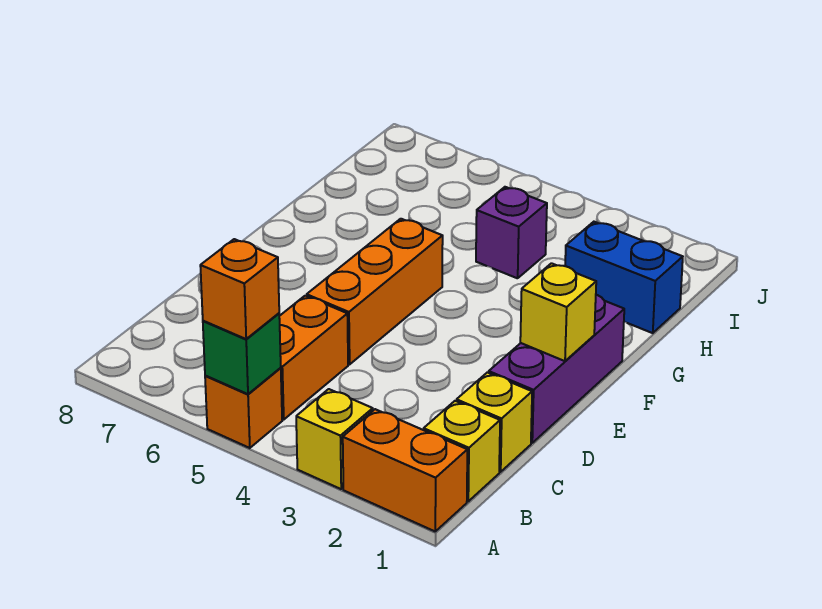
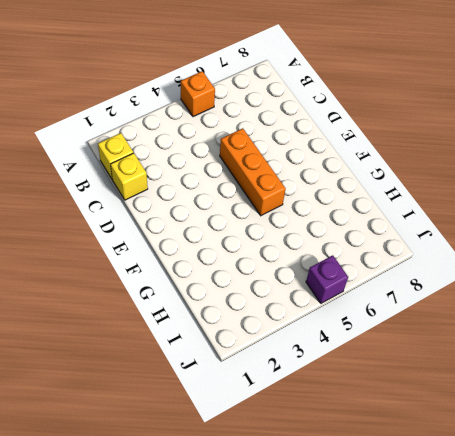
purple 1x1 brick [306,255,348,303] -> purple 1x1 brick moved to [476,187,547,278]
none -> orange 1x2 brick [343,409,467,531]
none -> yellow 1x1 brick [296,389,373,489]
none -> orange 1x2 brick [279,296,348,420]

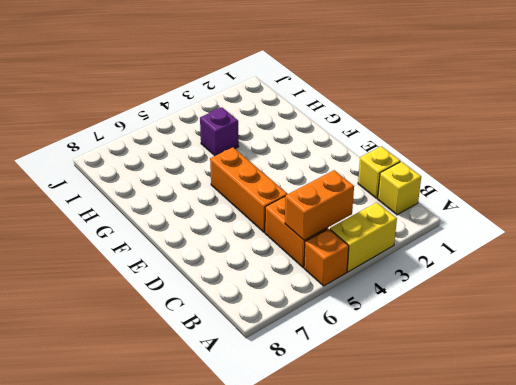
yellow 1x2 brick [330,202,397,272] -> yellow 1x1 brick [296,389,373,489]
orange 1x2 brick [285,170,354,240] -> orange 1x2 brick moved to [343,409,467,531]
none -> purple 1x3 brick [489,295,624,443]
none -> blue 1x2 brick [565,222,683,333]
none -> green 1x1 brick [203,313,281,394]

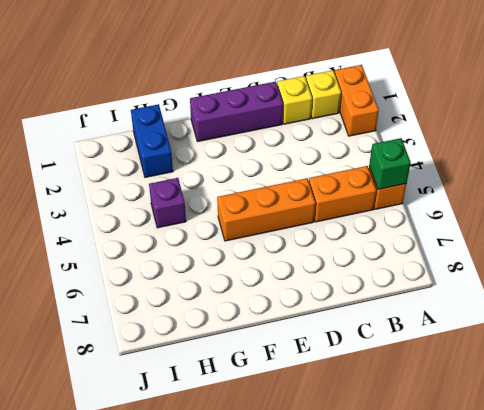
none -> yellow 1x1 brick [296,389,373,489]
none -> yellow 1x1 brick [520,263,596,361]
none -> orange 1x1 brick [200,239,279,339]

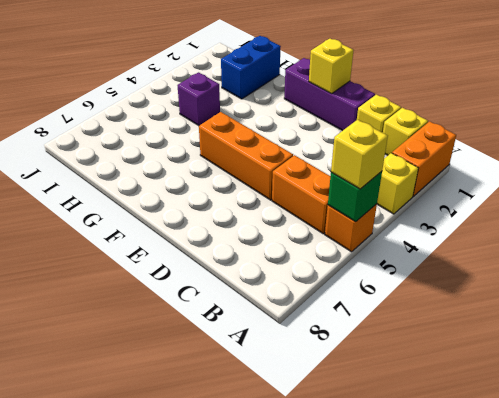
yellow 1x1 brick [331,120,388,189] -> orange 1x1 brick [200,239,279,339]

